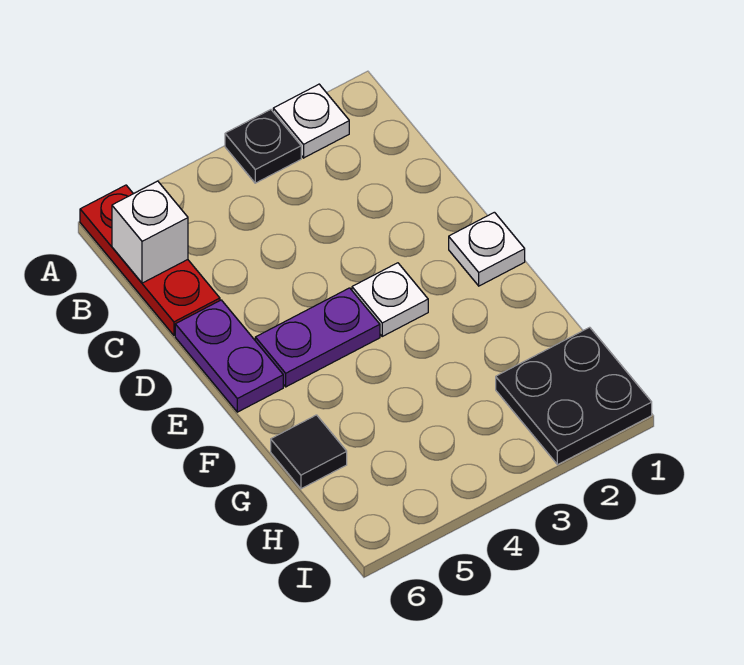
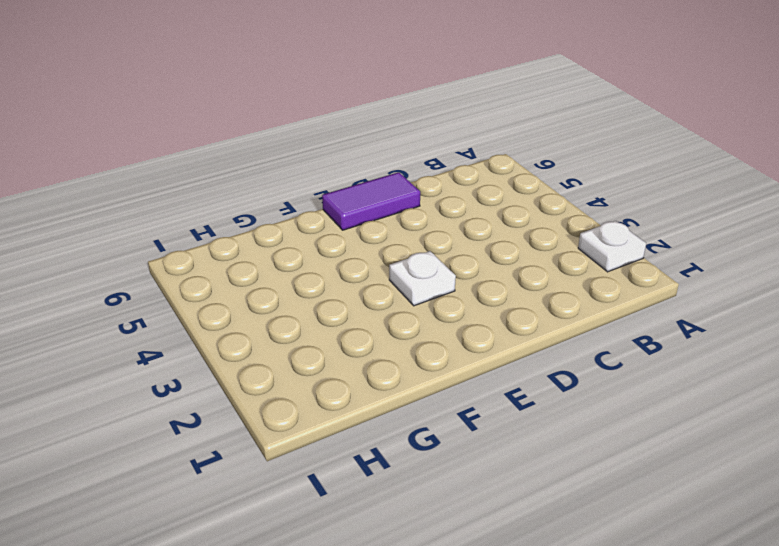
purple 1x2 tile [322,172,420,230] -> purple 1x2 plate [175,300,283,412]
none -> black 1x1 plate [225,110,301,183]
none -> red 1x3 plate [80,185,220,335]

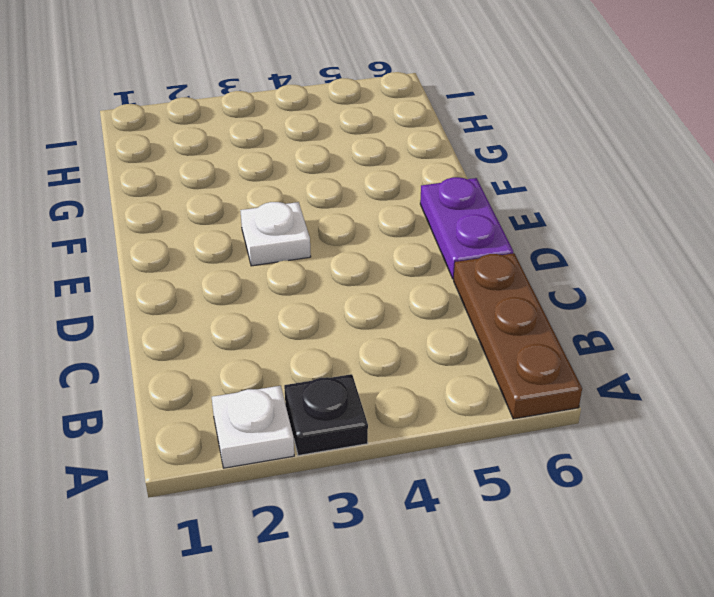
brown 1x3 plate [454,253,582,419] -> red 1x3 plate [80,185,220,335]
none -> white 1x1 plate [449,212,525,286]
none -> purple 1x2 plate [255,288,380,387]

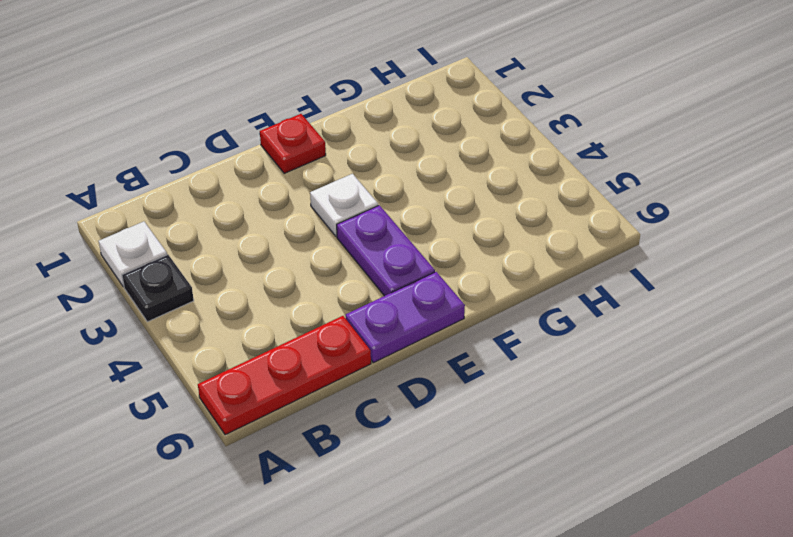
red 1x1 plate [260,114,326,173] -> white 1x1 plate [449,212,525,286]
none -> black 1x1 tile [271,415,347,489]
none -> black 2x2 plate [496,327,652,465]

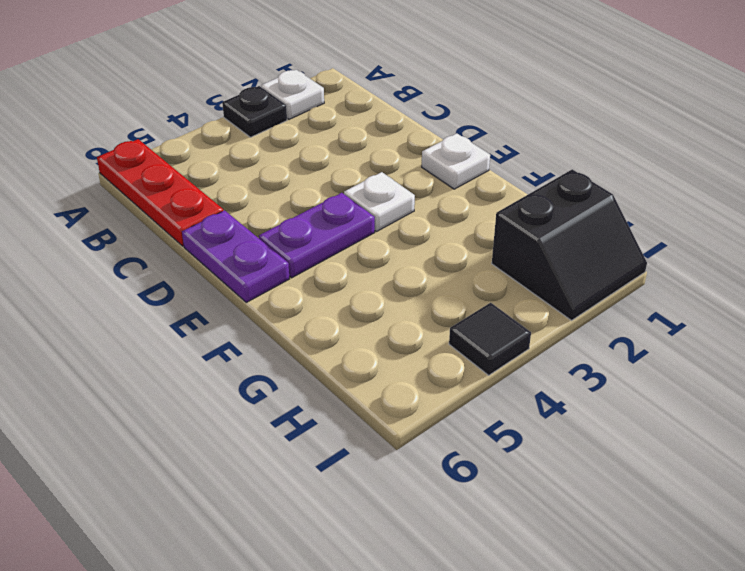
black 2x2 slope [492,169,647,320] -> black 2x2 plate [496,327,652,465]
black 1x1 tile [449,303,531,375] -> black 1x1 tile moved to [271,415,347,489]
none -> white 1x1 brick [112,181,188,283]

